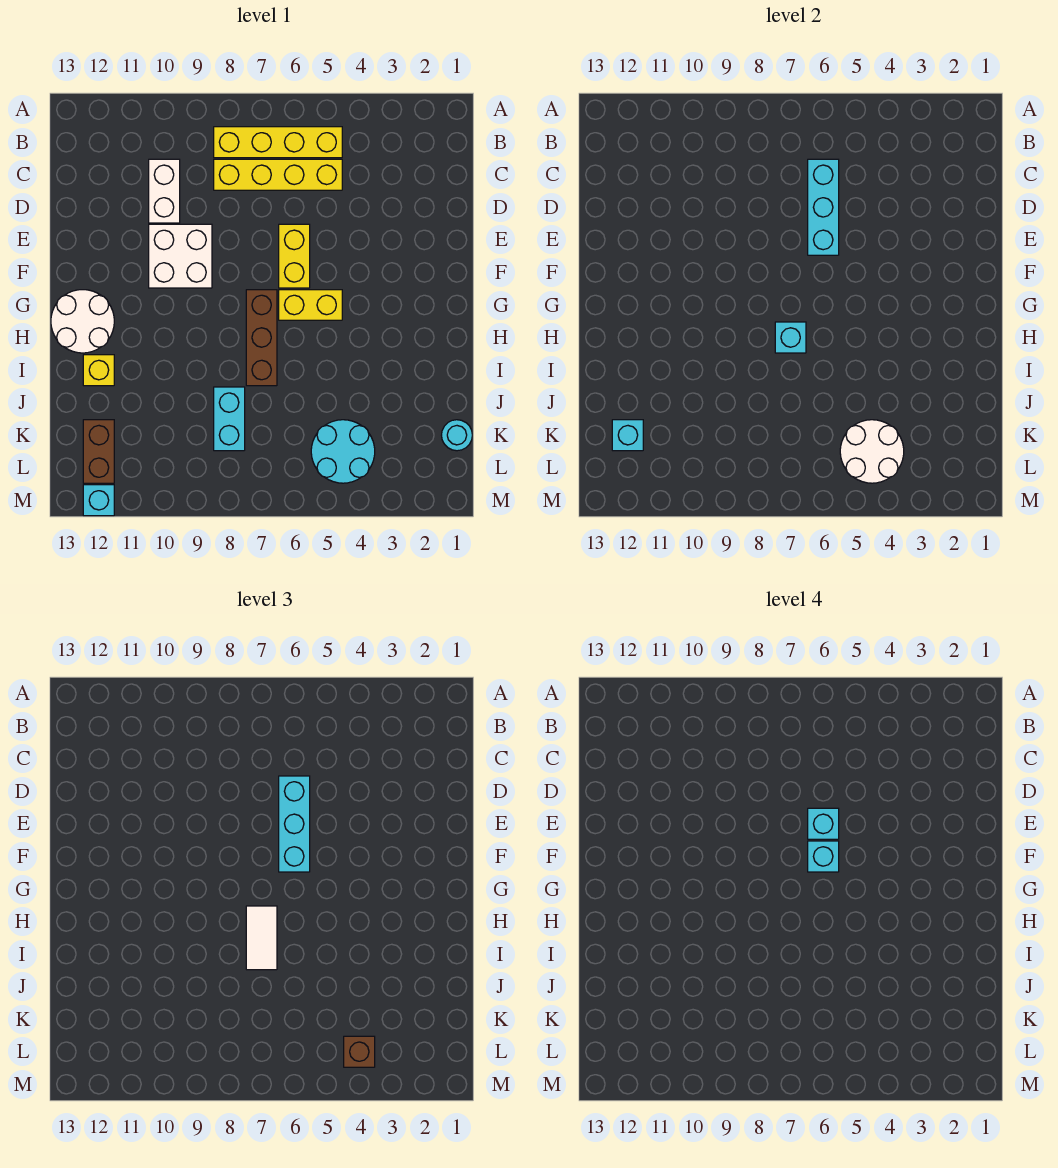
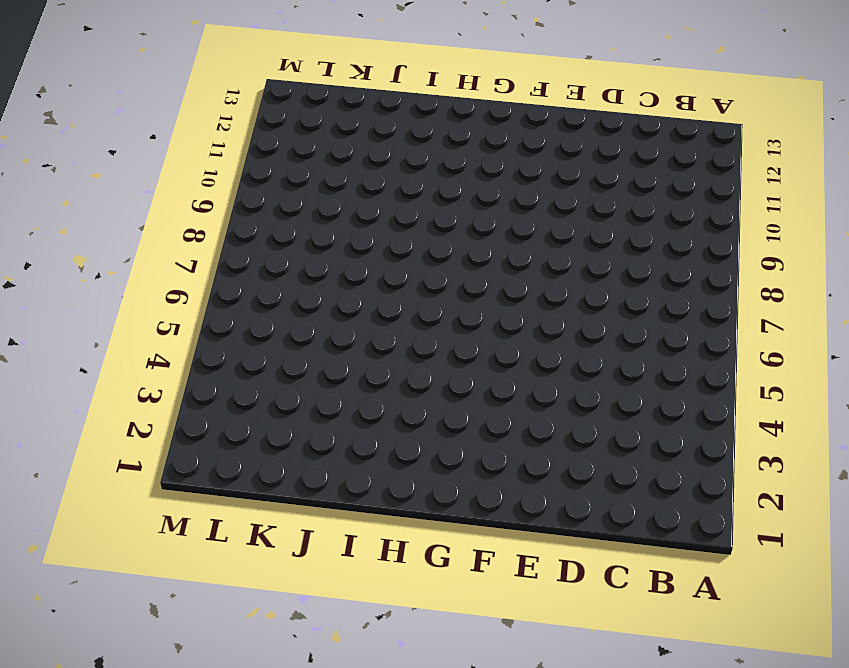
none -> yellow 1x4 brick [214,127,342,158]
none -> yellow 1x4 brick [214,159,342,190]
none -> white 1x2 brick [149,159,180,223]

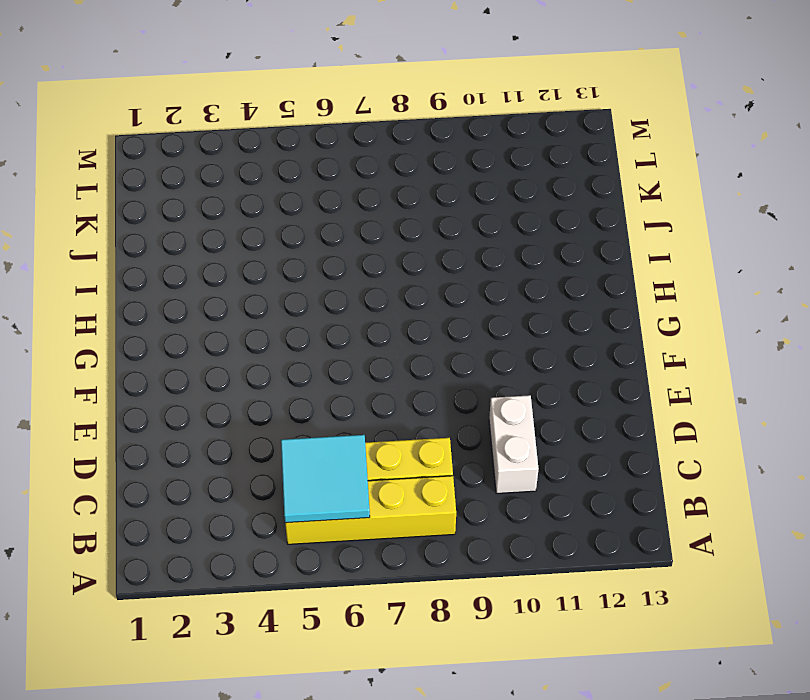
cyan 2x2 tile [281,435,370,523] -> cyan 1x3 brick [808,159,839,255]
none -> yellow 1x2 brick [279,224,310,288]
none -> white 2x2 brick [149,224,212,288]
none -> yellow 1x2 brick [279,290,342,320]

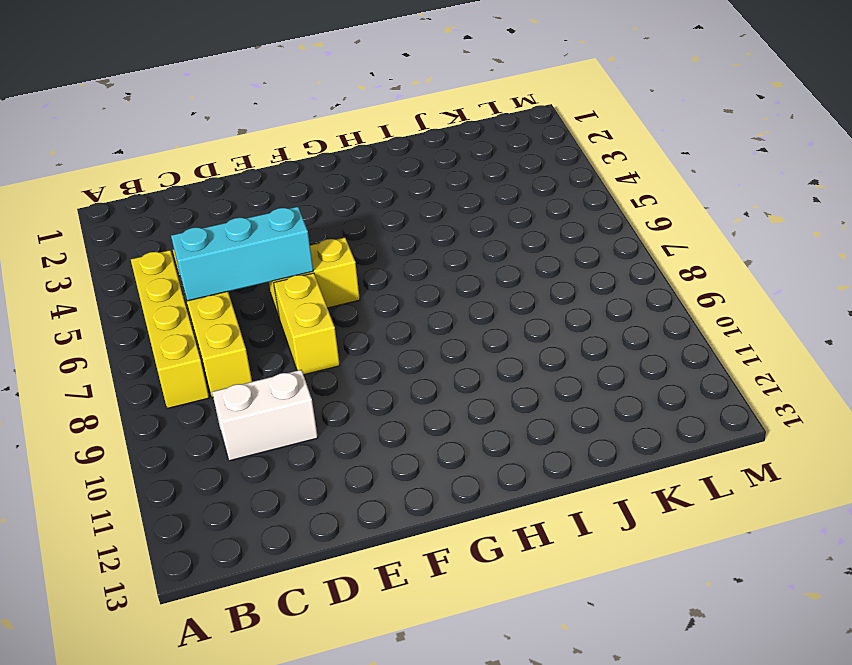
yellow 1x2 brick [274,273,340,375] -> yellow 1x2 brick moved to [279,290,342,320]
none -> white 2x2 brick [149,224,212,288]
none -> brown 1x3 brick [246,290,277,386]
none -> white 2x2 round brick [51,290,114,353]

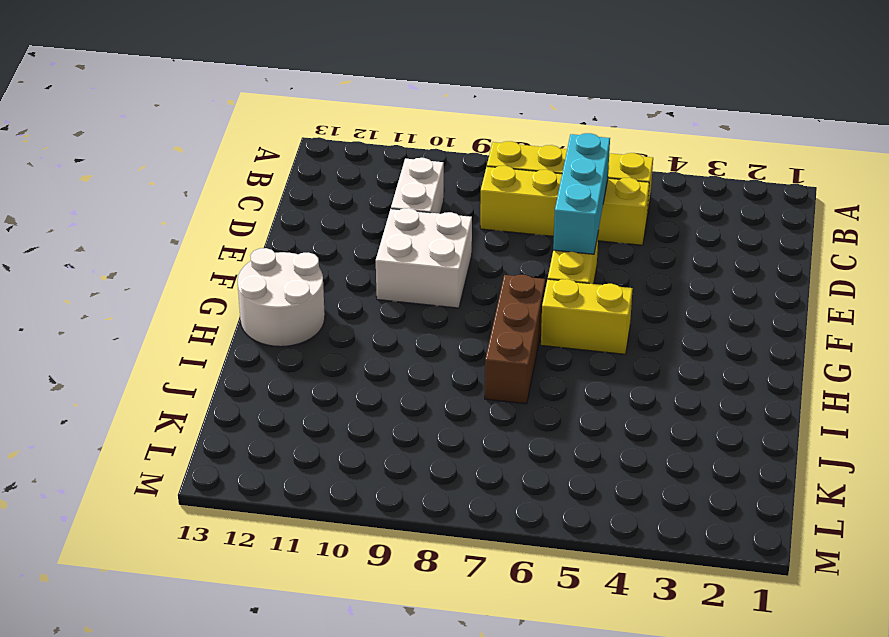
none -> yellow 1x1 brick [83,355,114,386]
none -> cyan 1x2 brick [214,387,245,451]
none -> cyan 1x1 round brick [442,420,472,451]

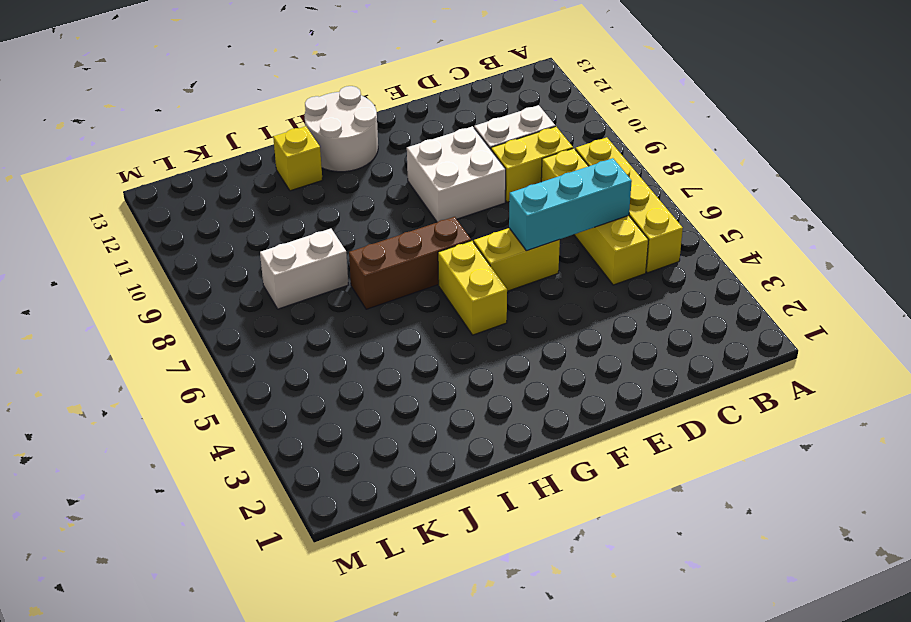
yellow 1x2 brick [491,127,573,202] -> none
white 1x2 brick [260,229,348,309] -> cyan 1x2 brick [214,387,245,451]
none -> cyan 1x1 round brick [442,420,472,451]
none -> cyan 2x2 round brick [311,420,375,483]
none -> brown 1x2 brick [83,420,114,483]

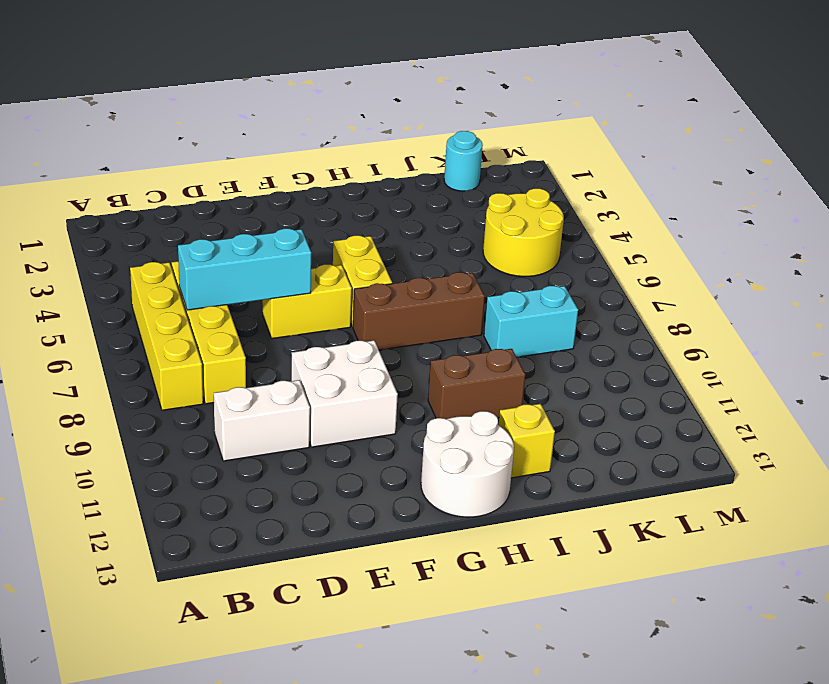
brown 1x2 brick [428,349,525,419] -> brown 1x2 brick moved to [83,420,114,483]
yellow 2x2 round brick [483,189,564,276] -> cyan 2x2 round brick [311,420,375,483]
none -> cyan 1x1 brick [83,485,114,516]
none -> cyan 1x1 brick [775,322,806,353]
none -> white 2x2 round brick [840,420,904,483]

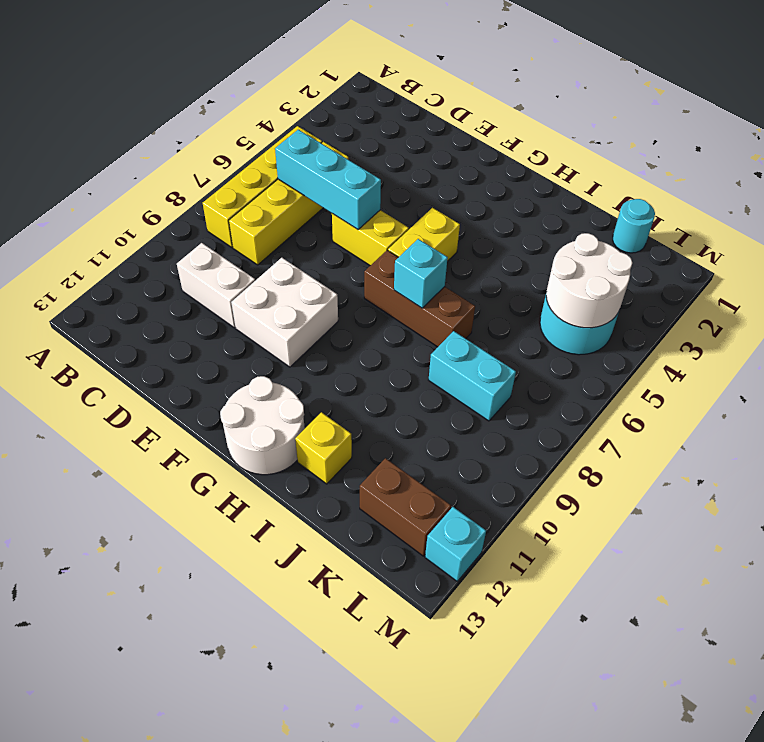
none -> cyan 1x1 brick [612,420,643,451]
none -> cyan 1x3 brick [279,776,310,872]
none -> white 1x2 tile [246,906,277,970]

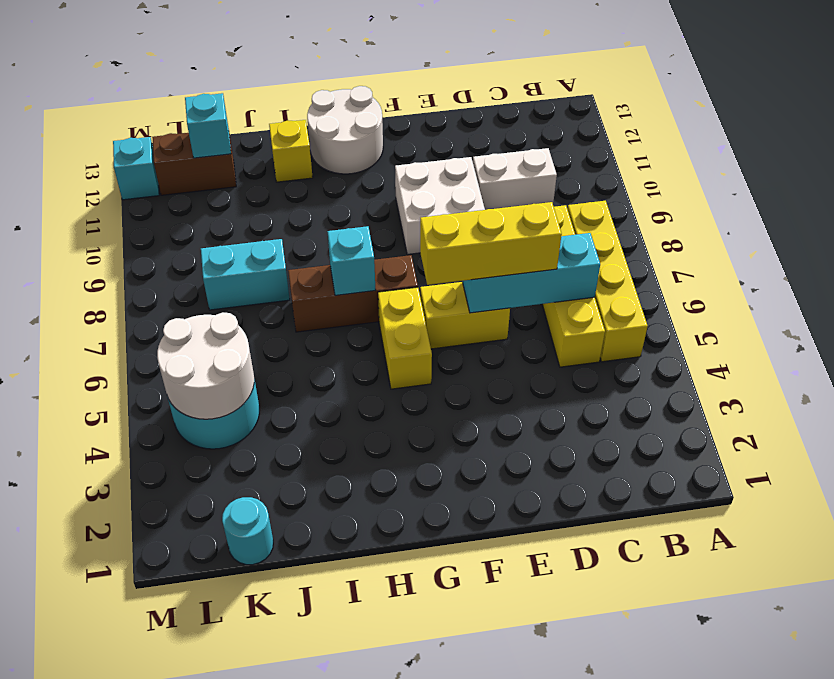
yellow 1x3 brick [420,202,562,285] -> cyan 1x3 brick [279,776,310,872]
none -> white 1x2 tile [246,906,277,970]
none -> brown 1x1 brick [344,1036,375,1067]
none -> cyan 1x1 brick [808,808,839,839]

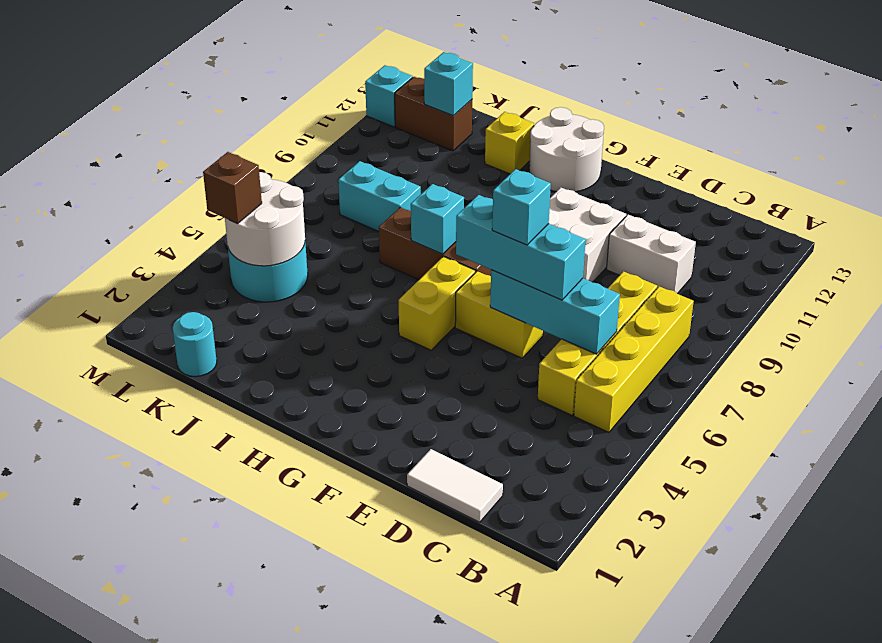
white 1x2 tile [407,449,503,522] -> white 1x2 tile moved to [246,906,277,970]
none -> cyan 1x1 brick [808,841,839,872]

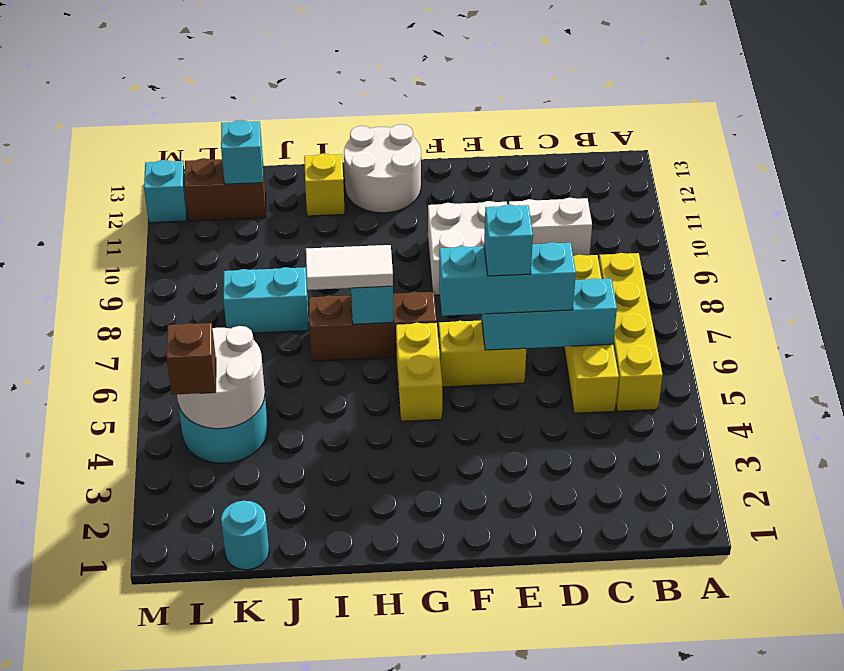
none -> cyan 1x1 brick [808,841,839,872]

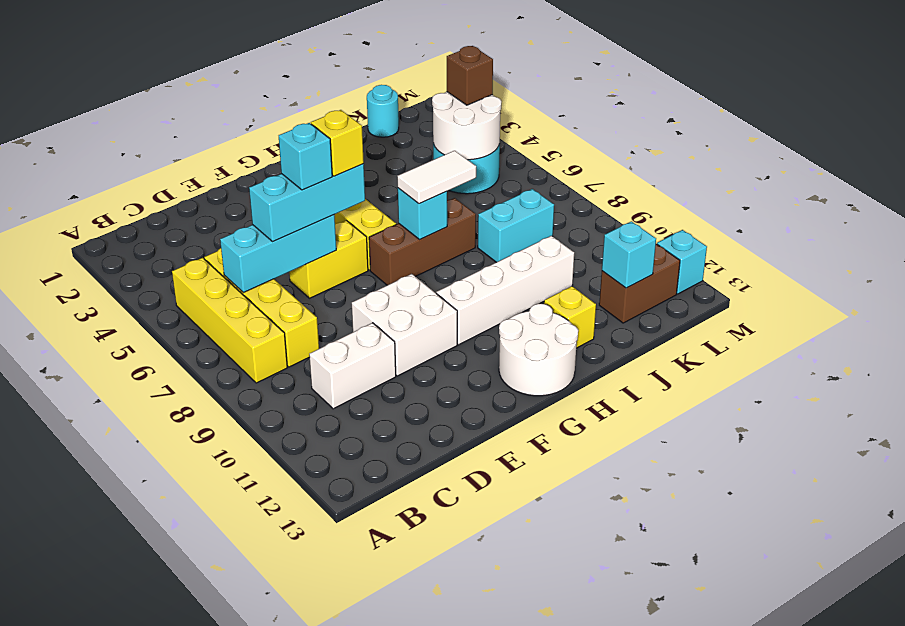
yellow 1x1 brick [311,110,364,176] -> cyan 1x1 brick [808,841,839,872]
white 1x4 brick [436,236,574,345] -> none

